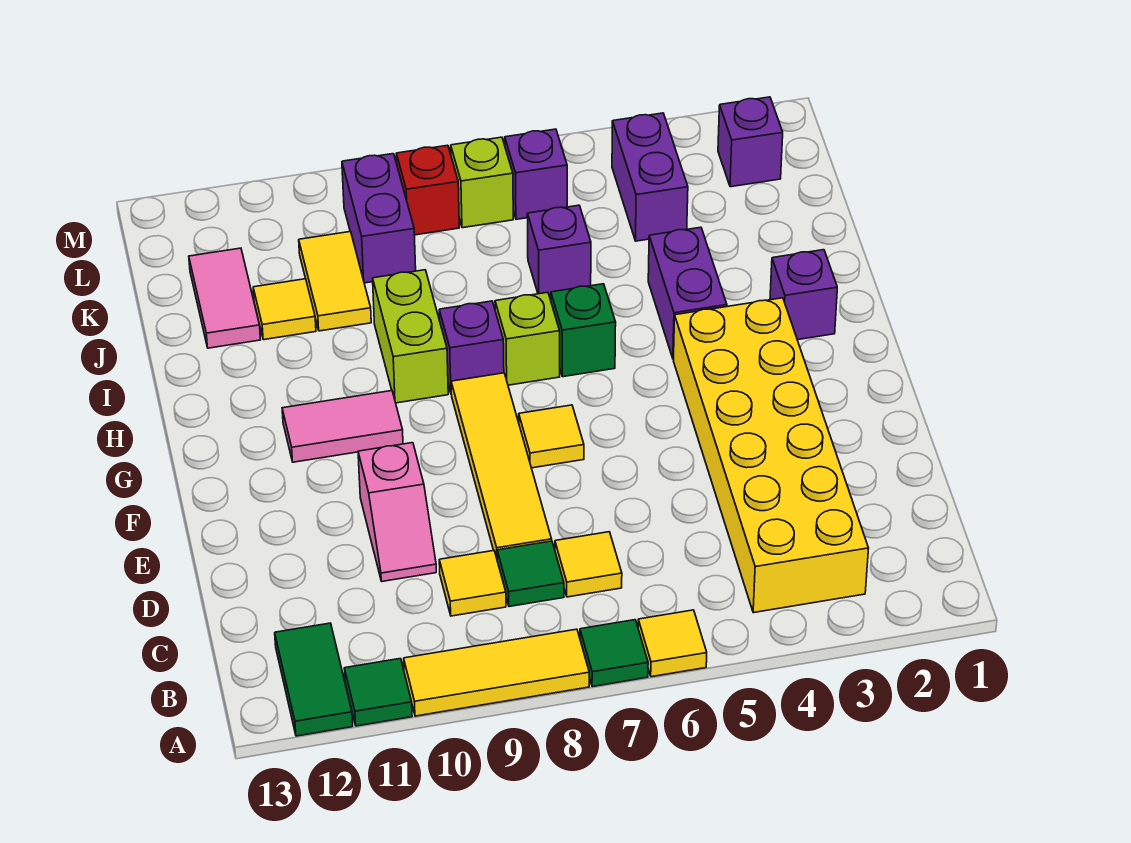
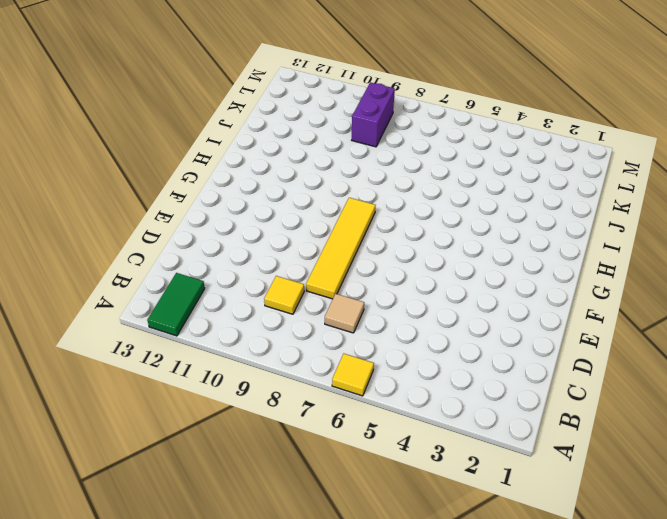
tan 1x1 tile [325,294,364,333] -> yellow 1x1 tile [555,532,622,597]
none -> green 1x1 tile [580,620,648,687]
none -> yellow 1x3 tile [404,629,589,716]
none -> green 1x1 tile [344,659,412,726]

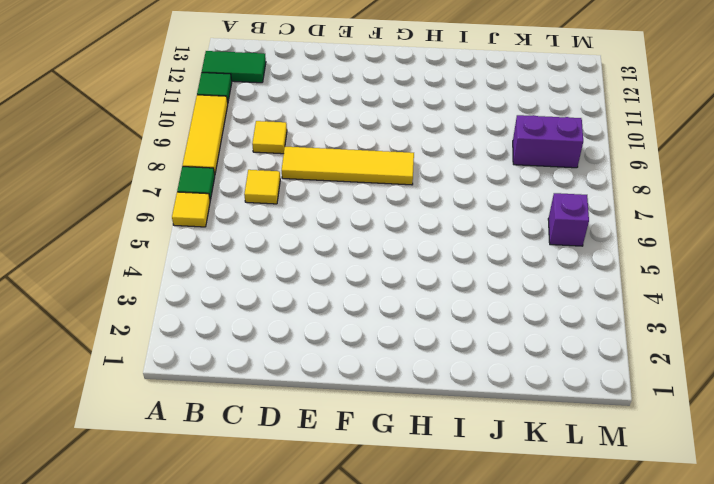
none -> yellow 2x6 brick [674,298,869,613]
none -> green 1x1 tile [497,541,564,607]
none -> pink 1x2 slope [358,443,436,581]

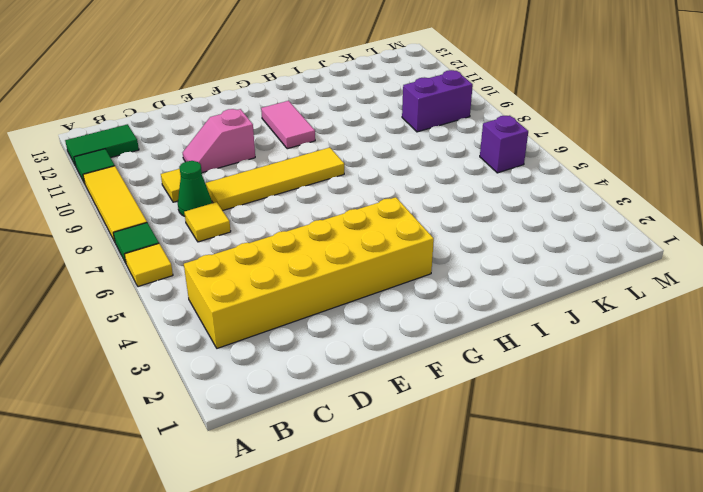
green 1x1 cone [178,161,212,216] -> green 1x1 tile [497,541,564,607]
none -> yellow 1x1 tile [519,405,584,468]
none -> purple 1x1 brick [770,250,837,340]
none -> purple 1x2 brick [648,227,727,359]

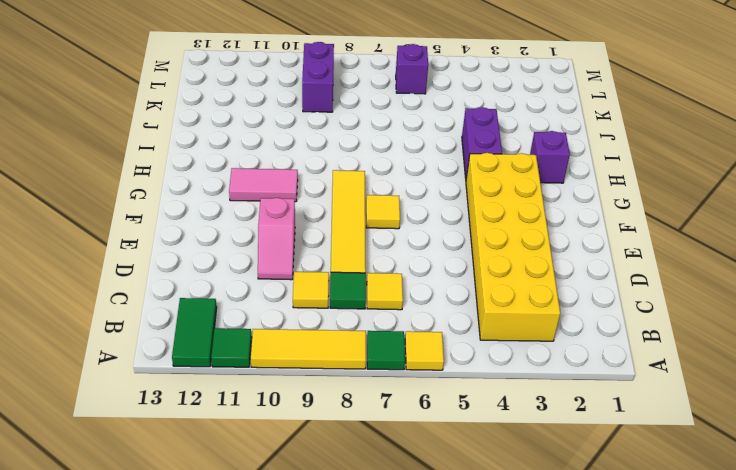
none -> green 1x1 brick [551,284,616,377]
none -> lime 1x1 brick [495,292,560,385]
none -> purple 1x1 brick [439,301,504,392]

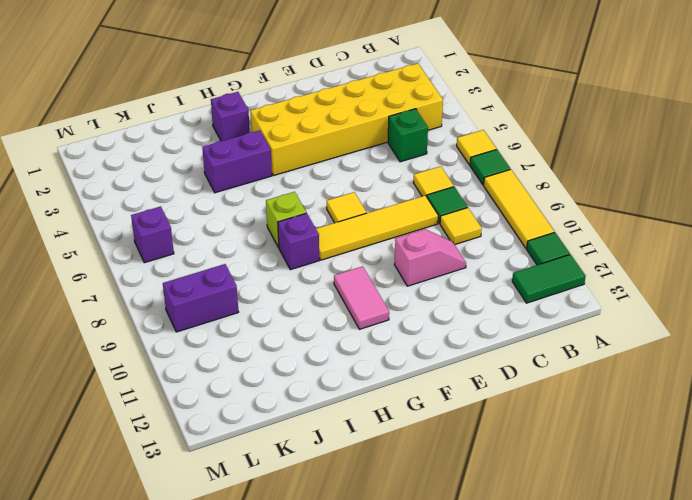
green 1x1 brick [388,109,428,162] -> green 1x1 brick moved to [551,284,616,377]
none -> lime 1x2 brick [373,270,448,403]
none -> purple 1x1 brick [527,205,591,295]
none -> yellow 1x2 tile [299,231,371,331]

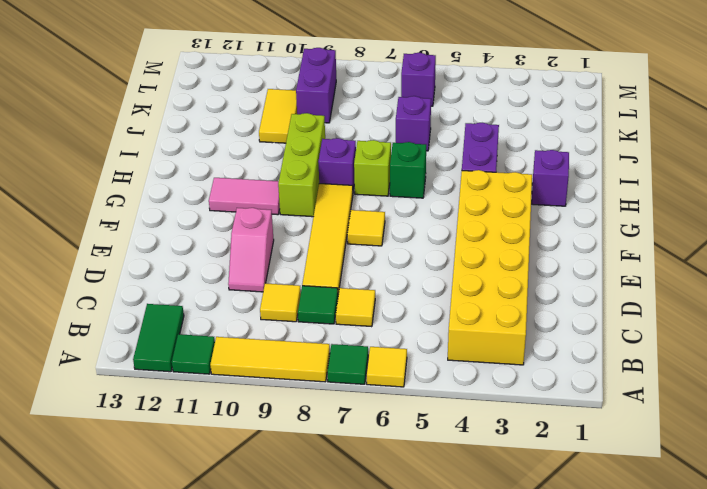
lime 1x3 brick [278,113,325,217] -> lime 1x2 brick [373,270,448,403]
none -> yellow 1x1 tile [253,279,316,340]
none -> pink 1x2 tile [189,248,261,348]
none -> purple 1x2 brick [612,113,688,241]

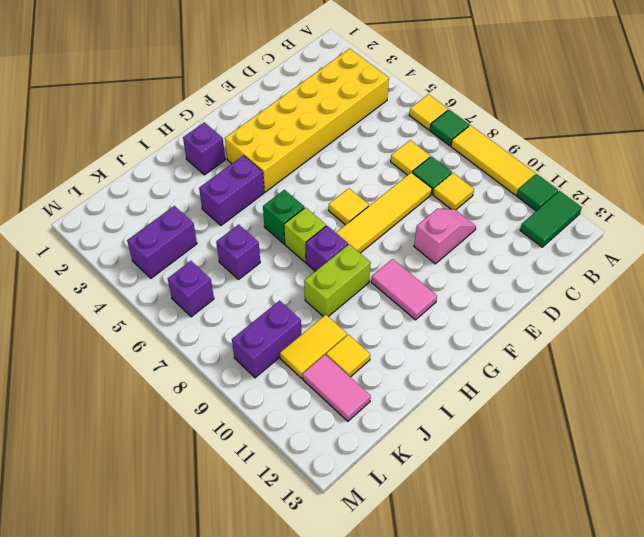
pink 1x2 tile [302,355,371,421] -> pink 1x2 tile turned to [189,248,261,348]
none -> purple 1x1 brick [718,97,783,187]
none -> lime 1x1 brick [451,137,513,228]
none -> red 1x1 brick [396,145,459,235]

